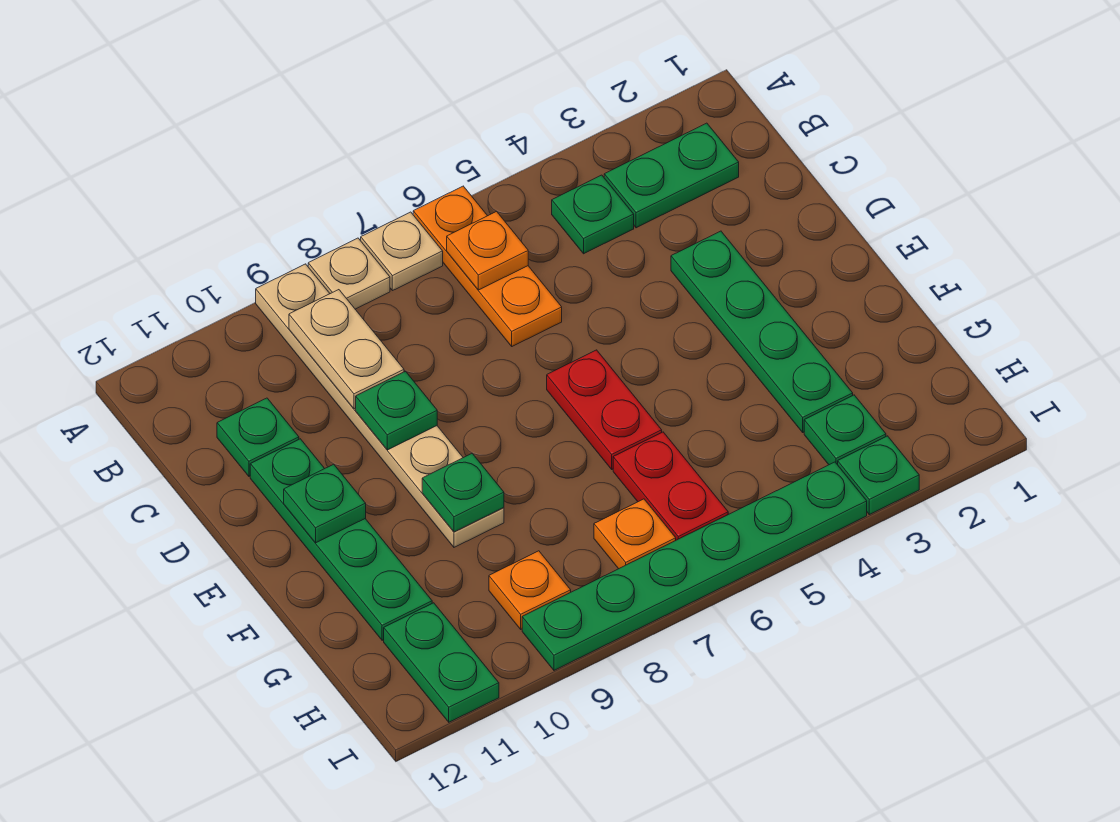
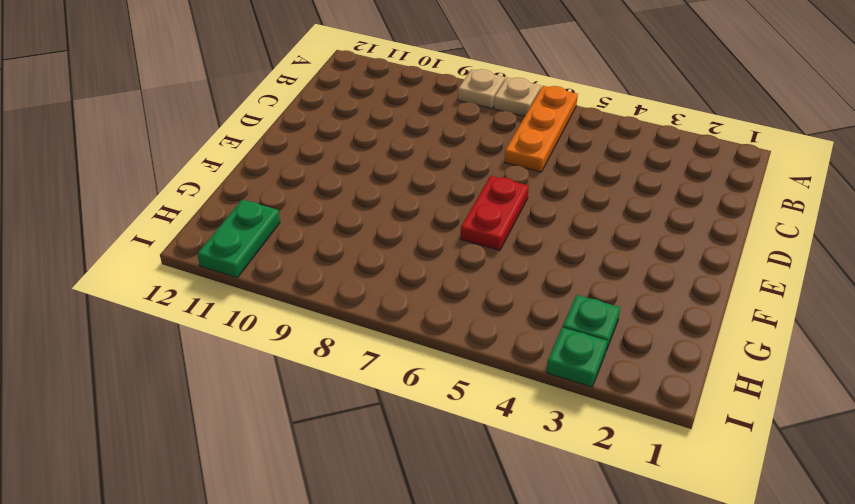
none -> tan 1x6 plate [256,264,504,547]
none -> green 1x2 plate [604,123,739,228]
none -> green 1x1 plate [552,175,634,254]

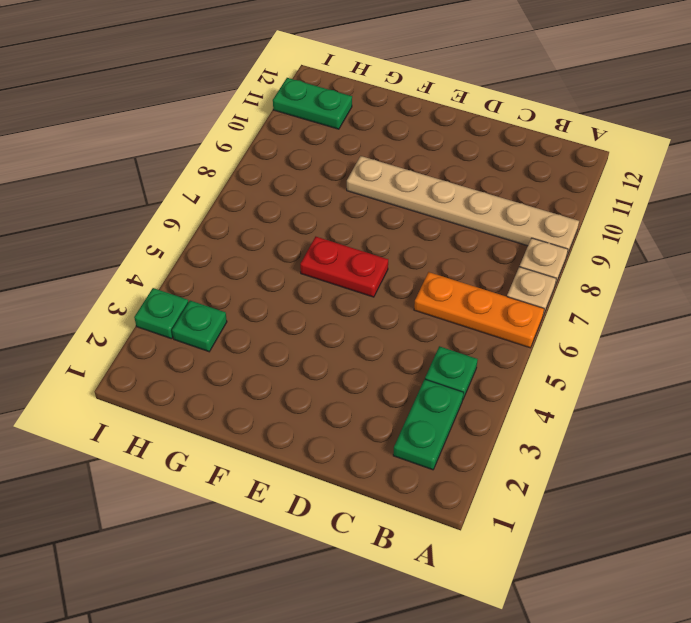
none -> green 1x1 plate [217,398,299,476]
none -> green 1x4 plate [671,231,853,432]
none -> green 1x4 plate [250,439,432,640]

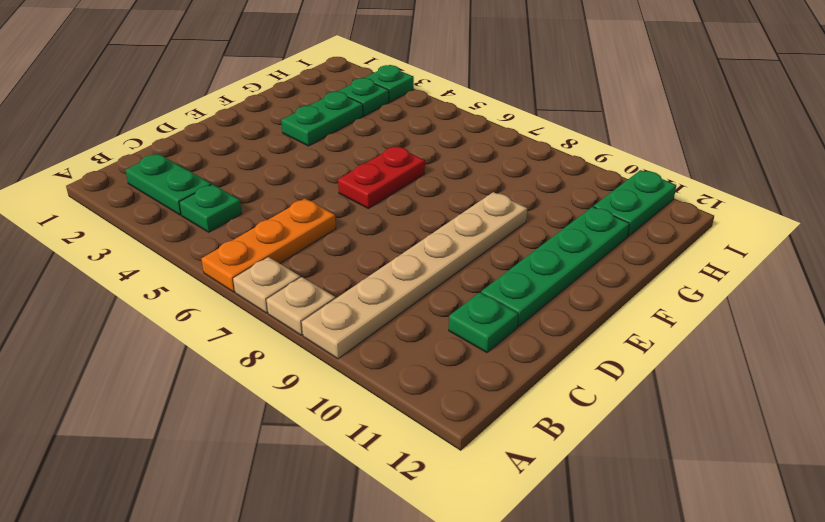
green 1x2 plate [281,92,363,146] -> green 1x4 plate [671,231,853,432]
none -> red 1x2 plate [613,432,728,540]
none -> orange 1x1 plate [594,499,676,569]
none -> orange 1x1 plate [489,551,571,629]

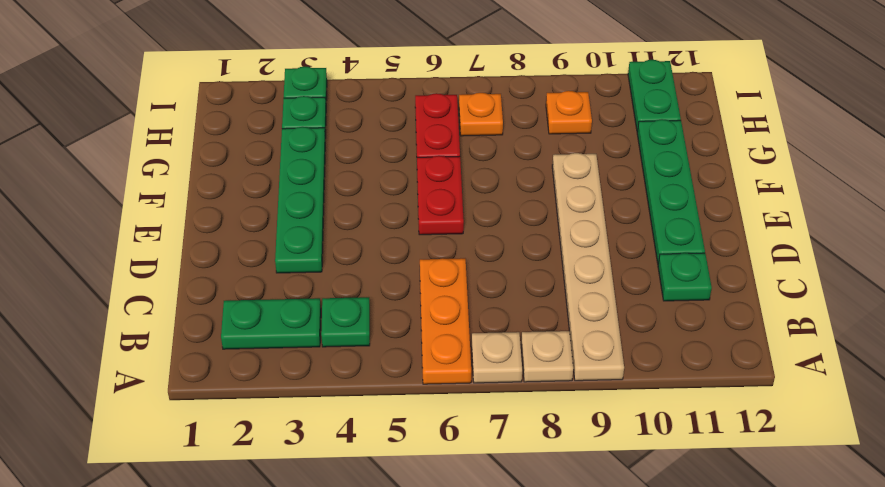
none -> green 1x6 plate [522,462,867,670]
none -> orange 1x1 plate [447,211,528,290]
none -> tan 1x2 plate [289,290,404,409]

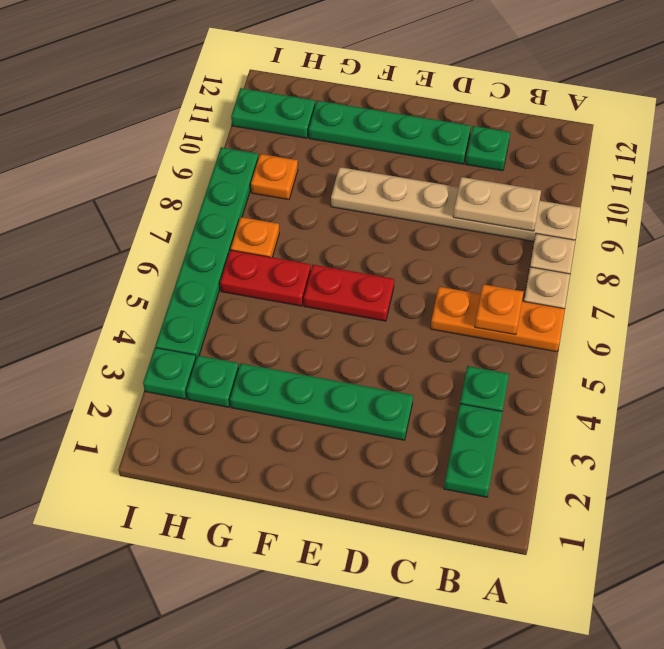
none -> green 1x1 plate [356,371,437,450]
none -> green 1x1 plate [284,464,366,543]
none -> green 1x1 plate [422,454,504,532]

